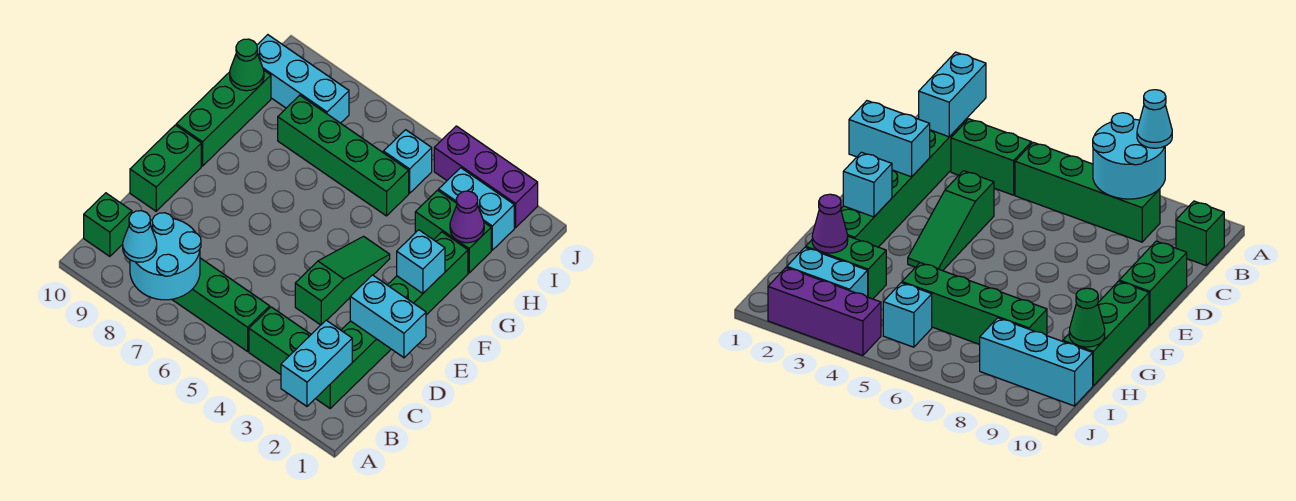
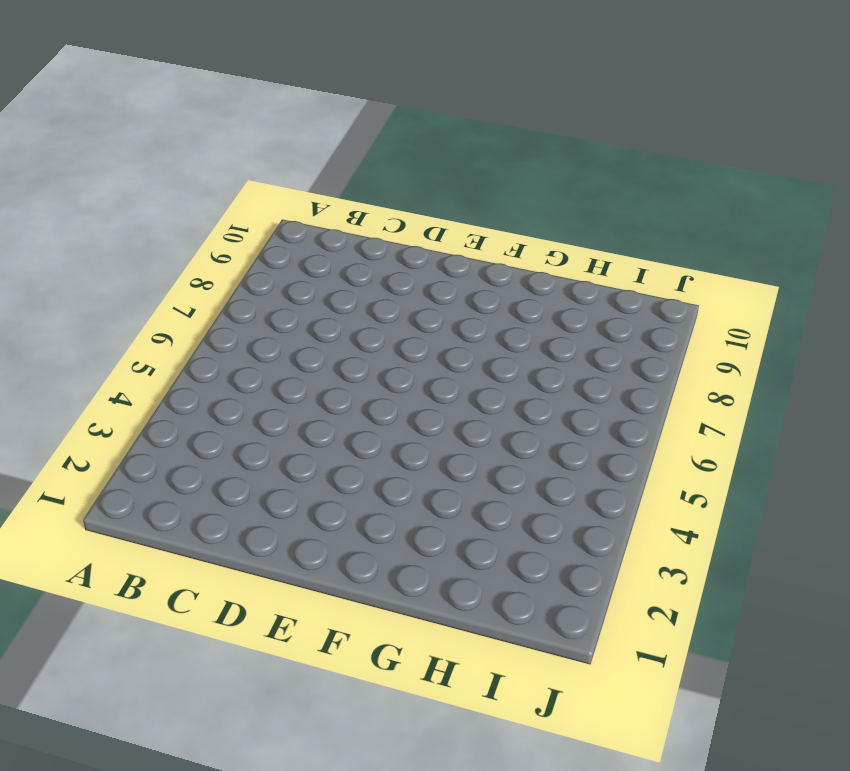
none -> green 1x6 brick [315,232,468,408]
none -> green 1x2 brick [249,307,311,374]
none -> green 1x4 brick [172,258,270,351]

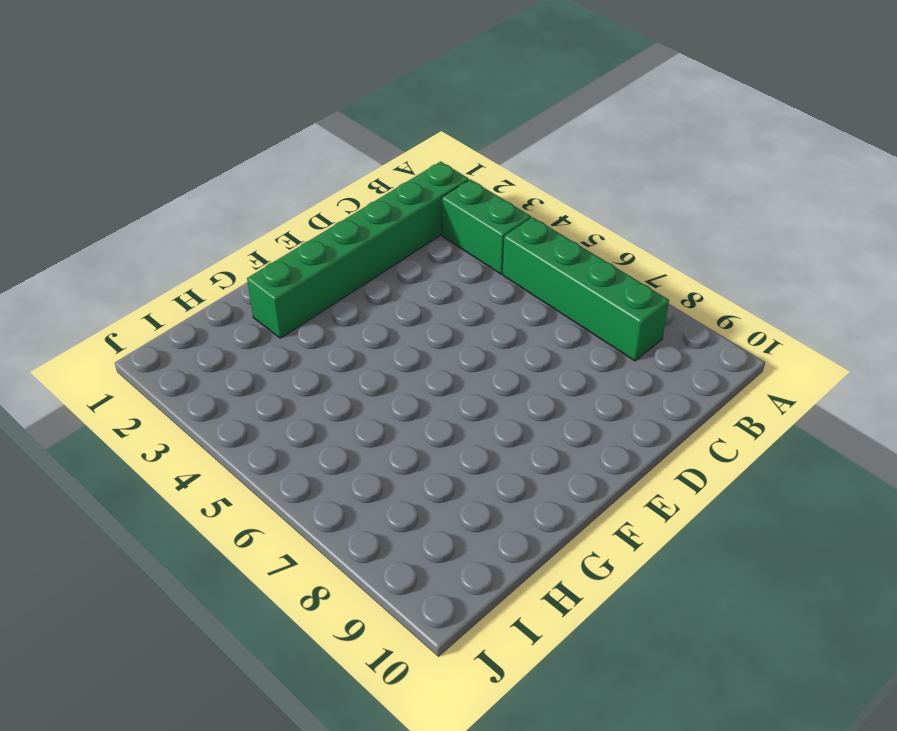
none -> green 1x1 brick [84,193,132,256]
none -> green 1x3 slope [295,236,390,325]
none -> green 1x2 brick [130,125,201,211]

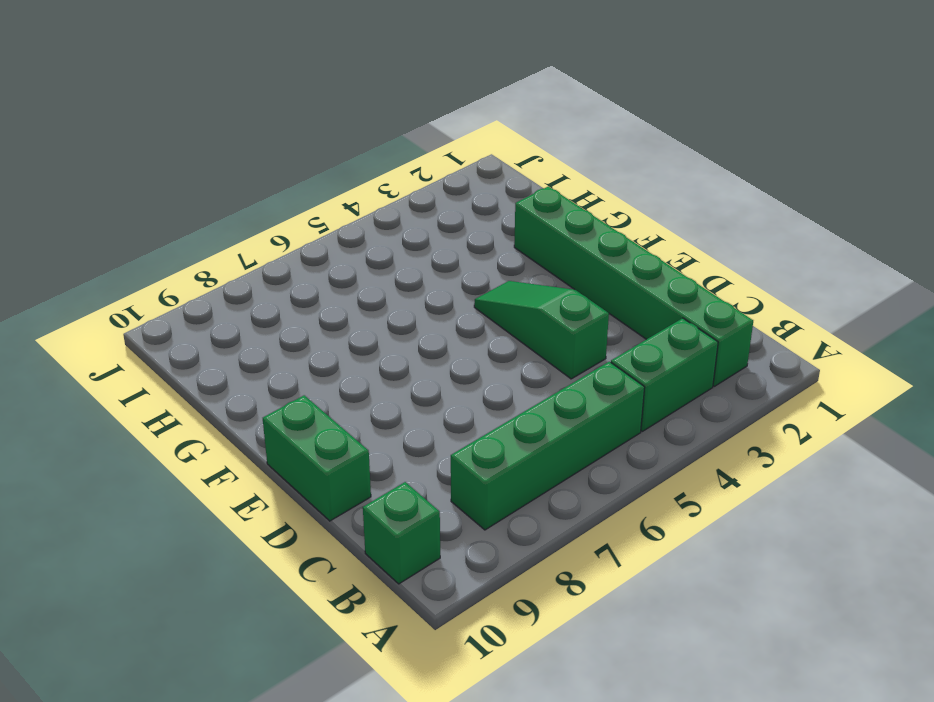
none -> green 1x3 brick [176,71,271,166]
none -> green 1x2 brick [415,190,491,273]
none -> green 1x4 brick [278,95,409,216]

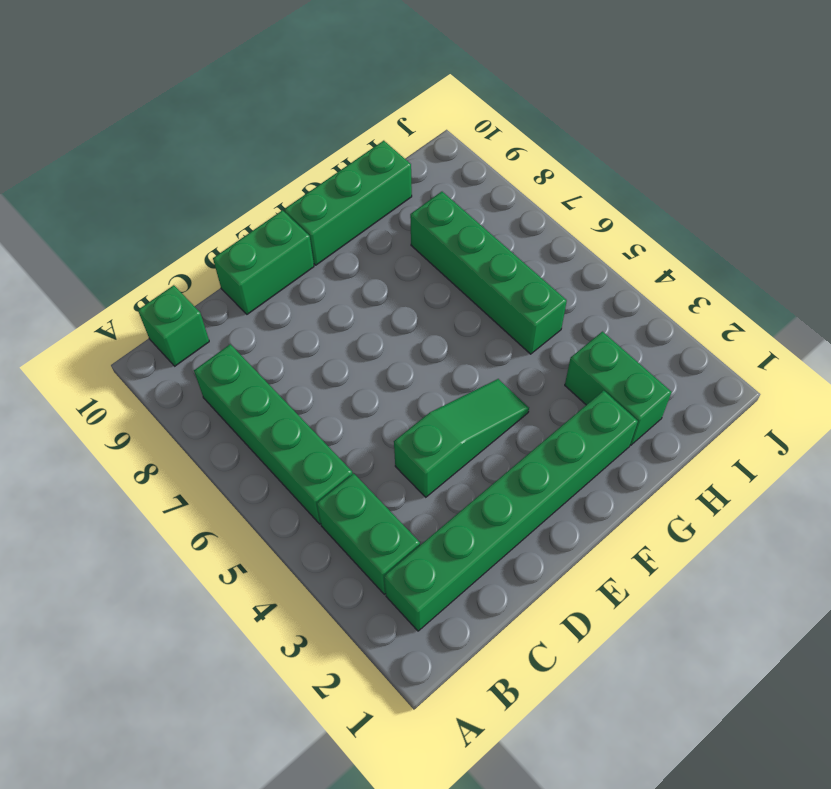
none -> cyan 1x2 brick [439,168,514,250]
none -> cyan 1x1 brick [383,130,432,193]
none -> cyan 1x3 brick [257,35,349,123]

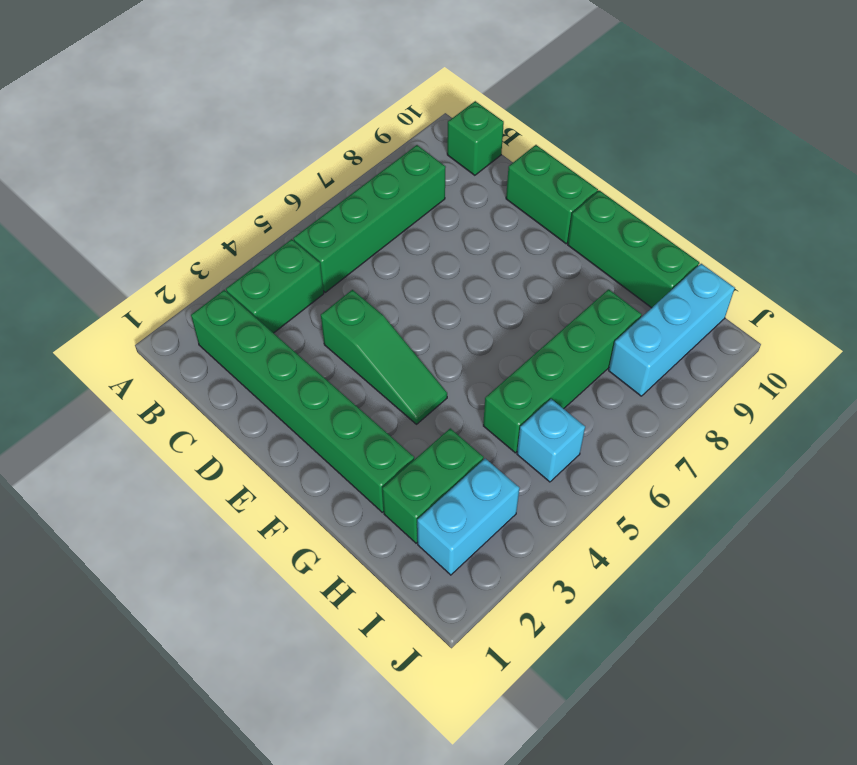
none -> purple 1x3 brick [434,126,538,228]
none -> cyan 1x2 brick [281,320,352,406]
none -> cyan 2x2 round brick [130,213,201,300]

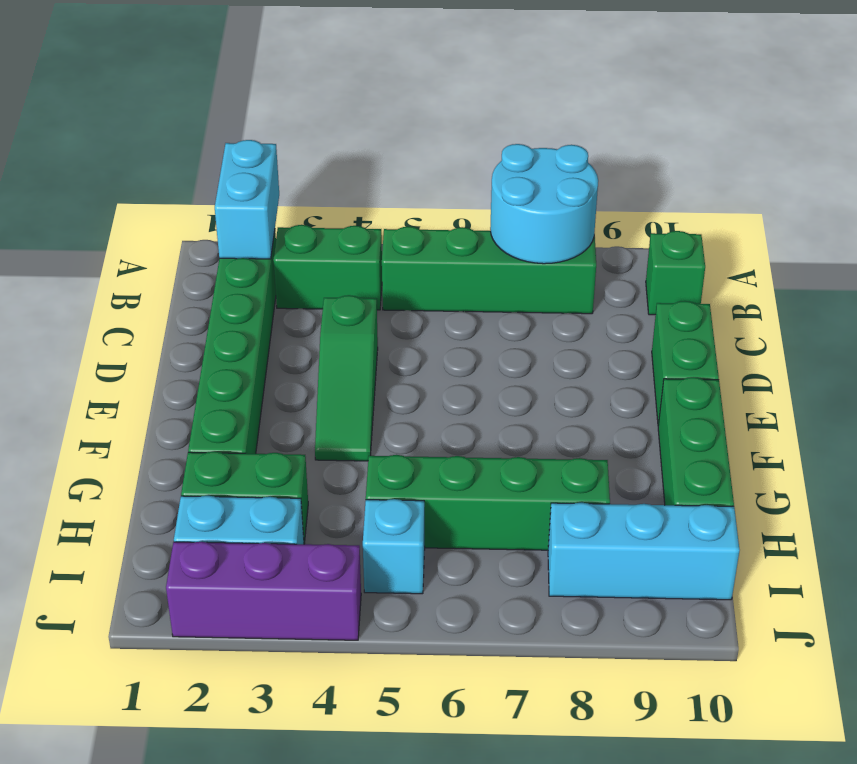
none -> cyan 1x2 brick [350,275,426,358]
none -> cyan 1x1 brick [397,230,445,293]
none -> purple 1x1 cone [450,191,484,243]

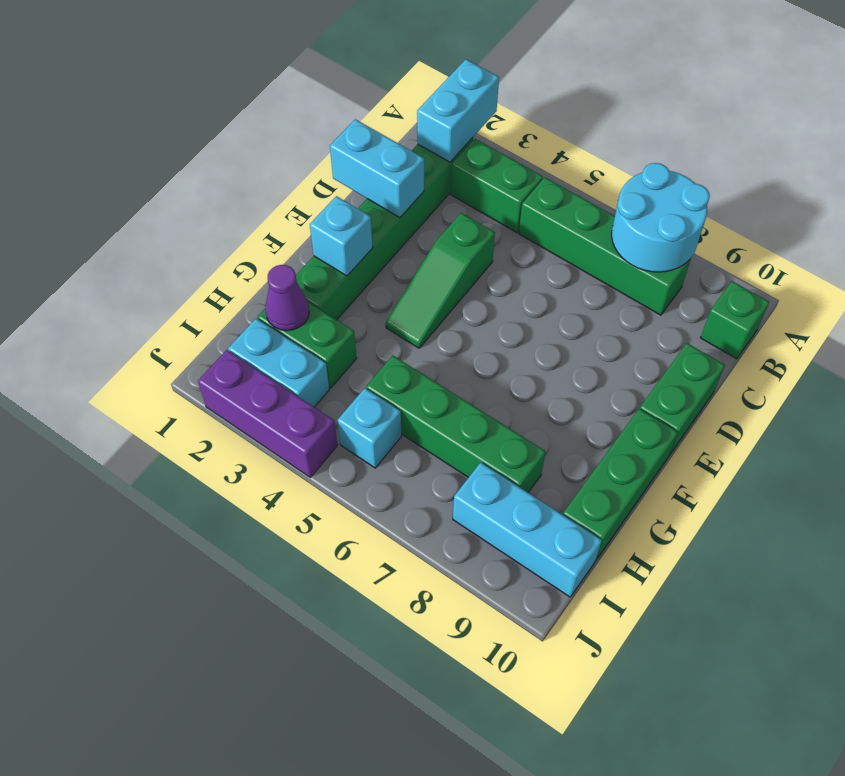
none -> green 1x1 cone [230,39,264,91]
none -> cyan 1x1 cone [123,211,157,262]

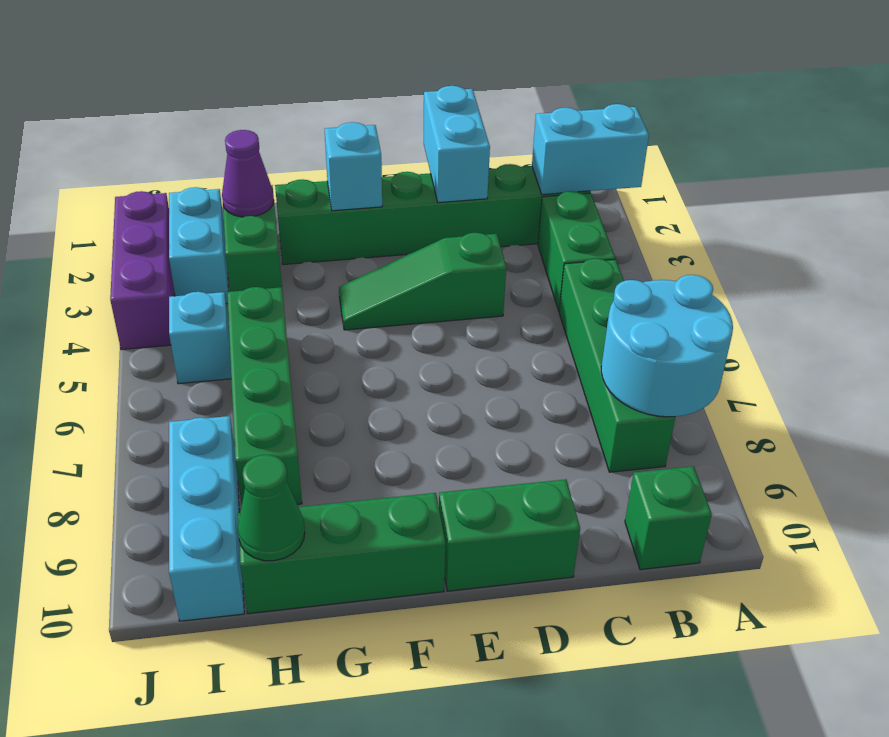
none -> cyan 1x1 cone [123,211,157,262]

